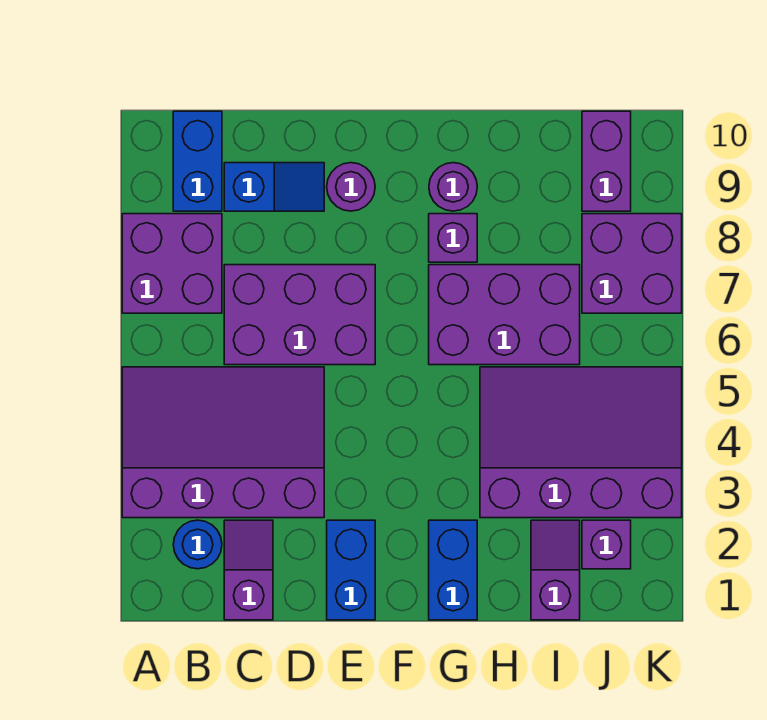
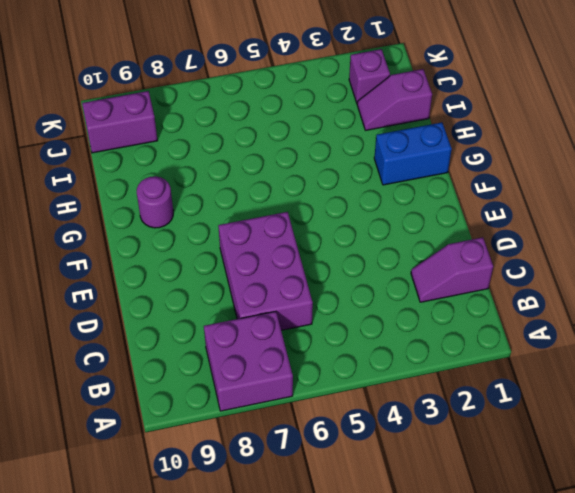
none -> purple 3x4 slope [122,367,324,518]
none -> blue 1x1 round brick [173,520,222,569]
none -> blue 1x2 brick [173,111,222,211]

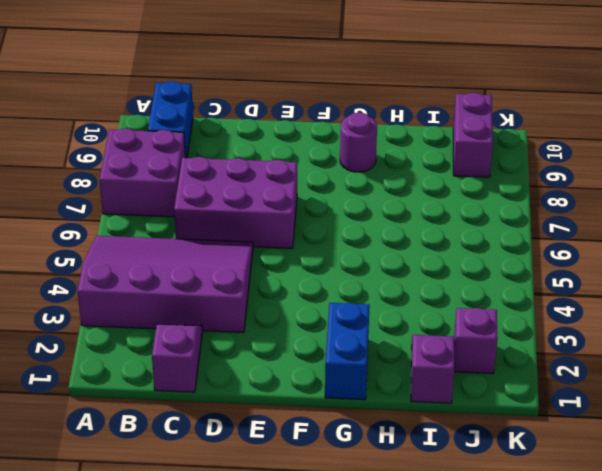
none -> blue 1x1 round brick [173,520,222,569]
none -> blue 1x2 slope [224,163,324,211]
none -> blue 1x2 brick [327,520,375,620]

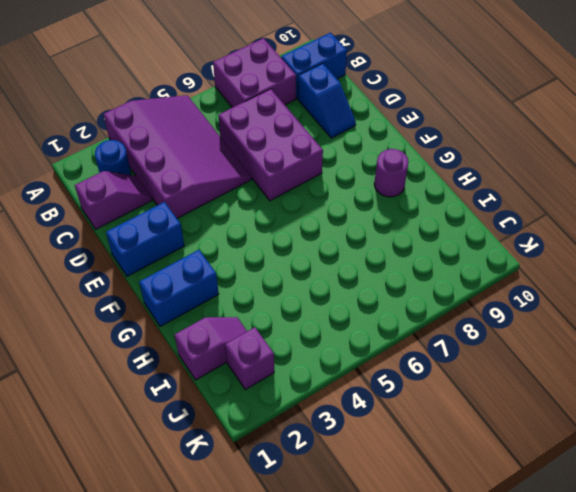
none -> purple 1x1 round brick [327,163,375,211]
none -> purple 2x3 brick [429,265,580,365]
none -> purple 1x1 brick [429,214,477,262]

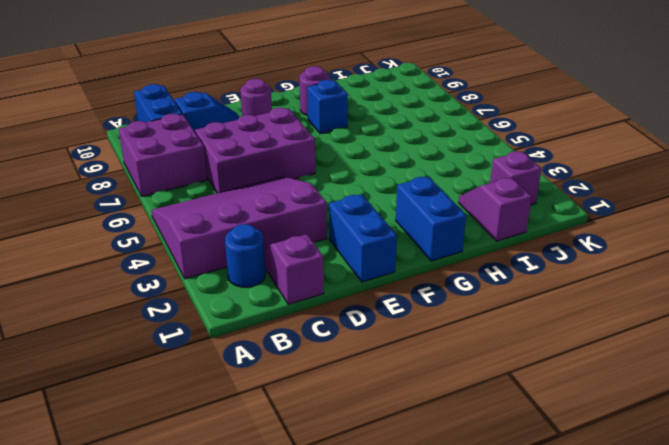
blue 1x1 brick [307,80,348,134] -> purple 1x1 brick [429,214,477,262]
none -> purple 2x3 brick [429,265,580,365]
none -> purple 3x4 slope [480,367,682,518]
none -> purple 2x2 brick [582,214,682,313]

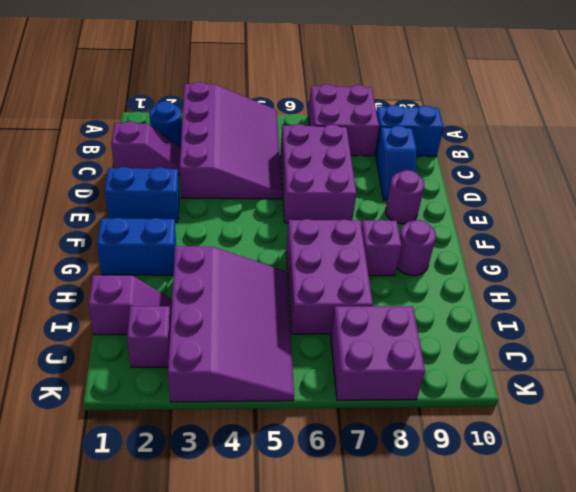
none -> purple 1x2 brick [582,111,631,211]

